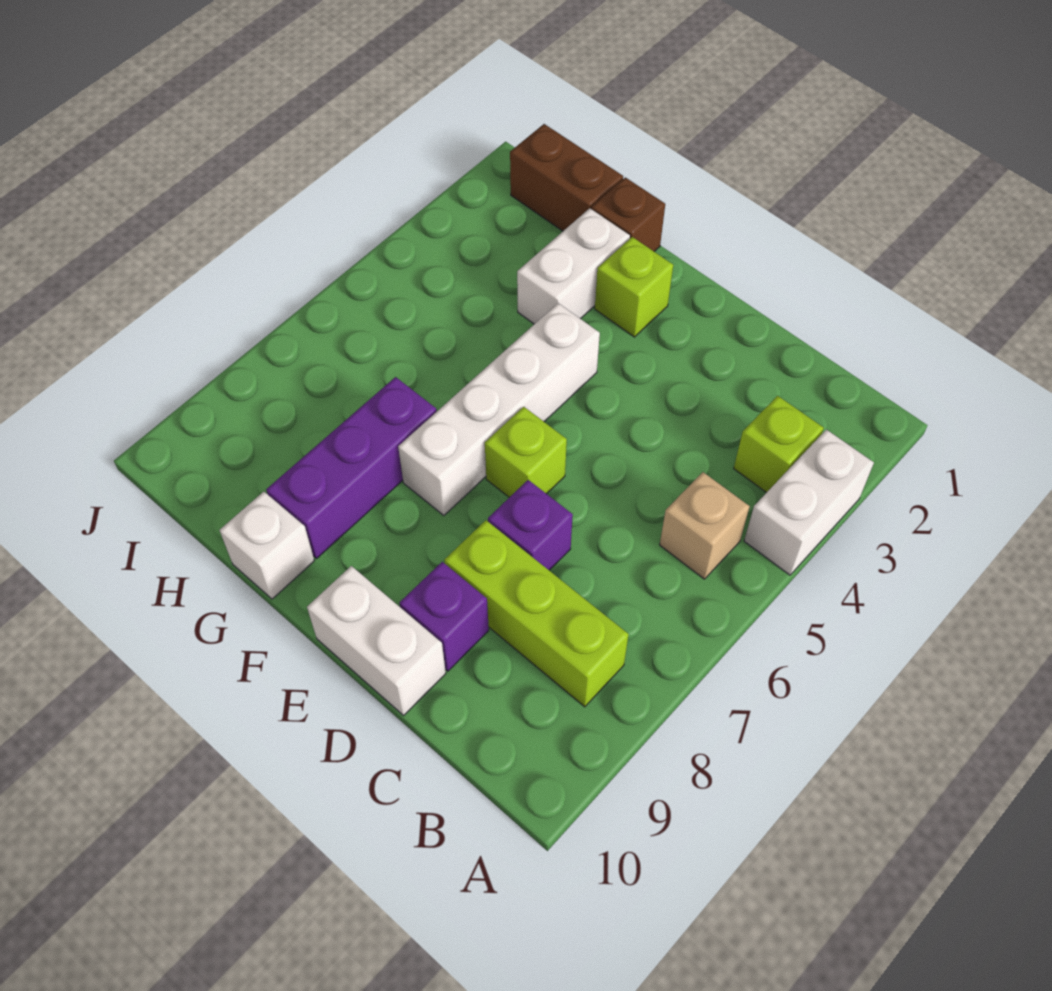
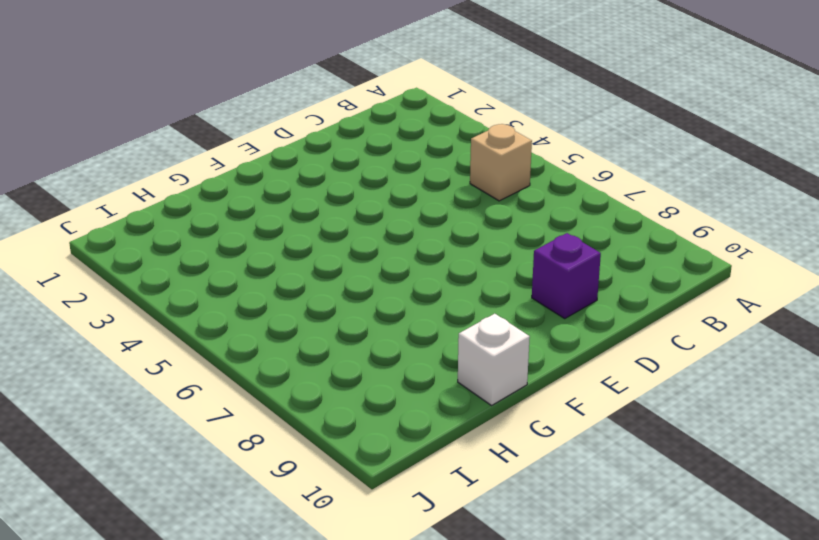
none -> white 1x2 brick [744,430,874,575]
none -> lime 1x1 brick [734,396,824,493]
none -> lime 1x3 brick [444,520,629,707]

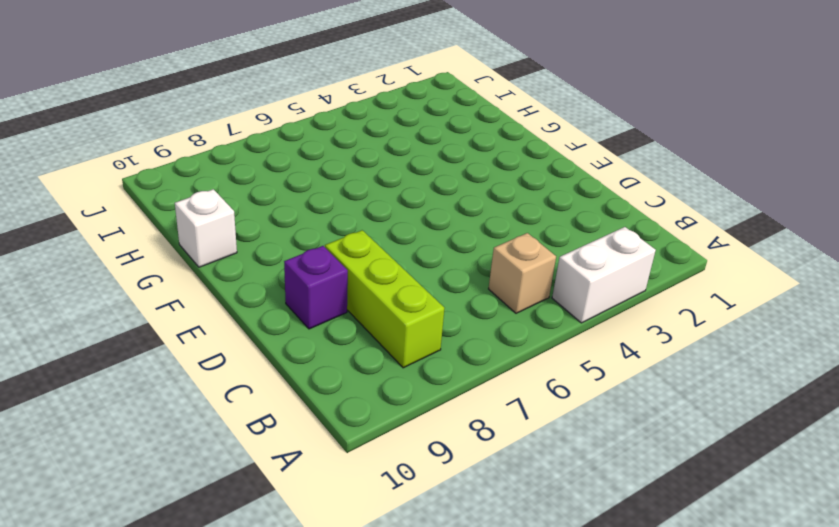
none -> lime 1x1 brick [734,396,824,493]
none -> purple 1x1 brick [488,480,573,570]
none -> white 1x2 brick [307,566,446,715]

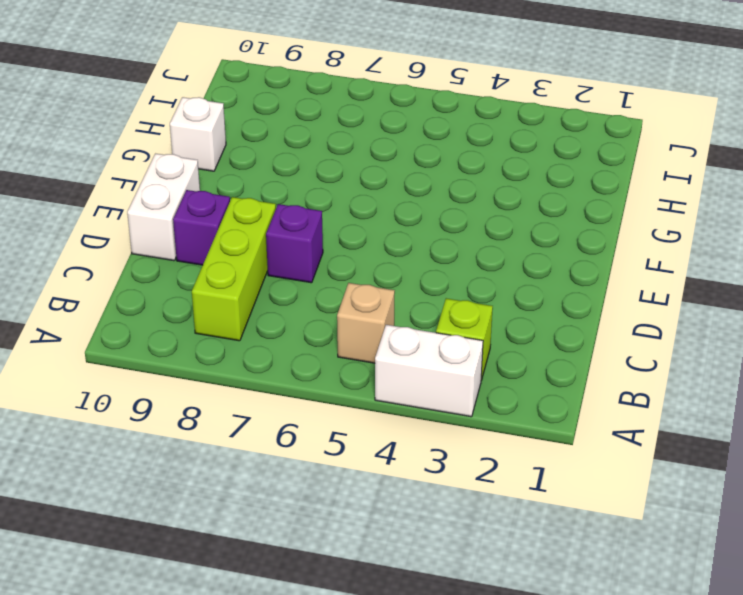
none -> lime 1x1 brick [485,407,567,497]
none -> lime 1x1 brick [595,237,673,337]
none -> white 1x4 brick [398,303,600,516]

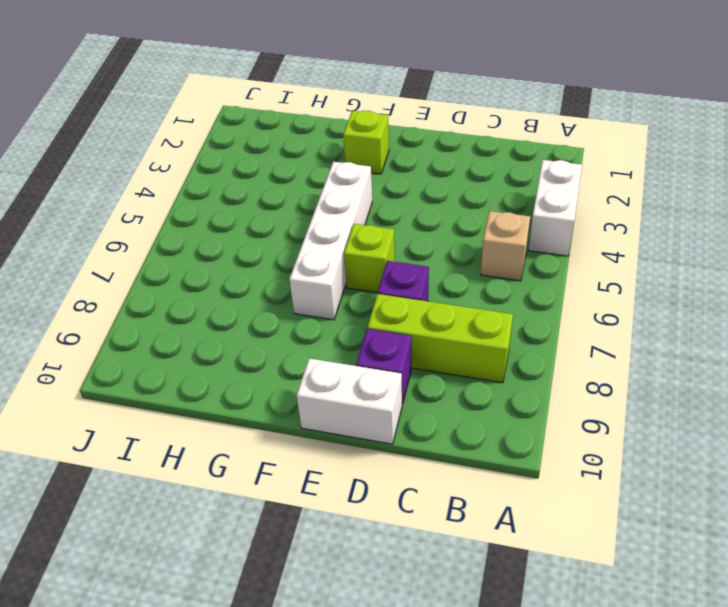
none -> lime 1x1 brick [734,396,824,493]
none -> brown 1x1 brick [591,177,665,251]
none -> white 1x2 brick [517,208,630,324]

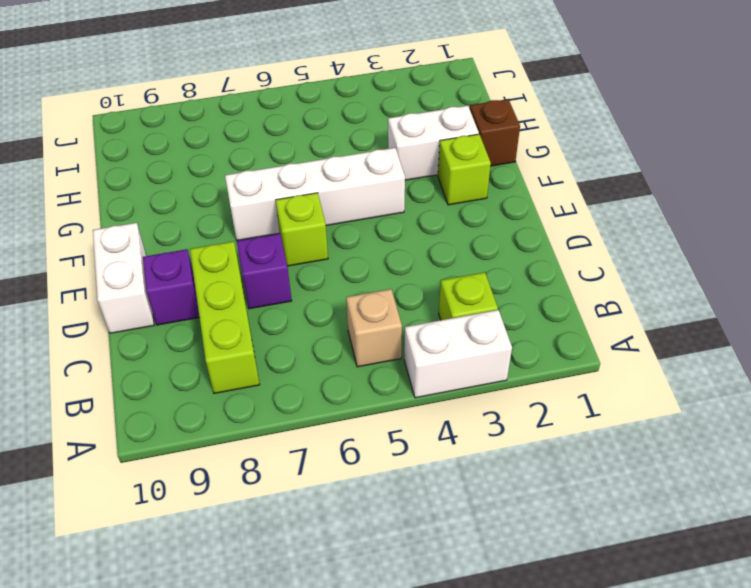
none -> purple 1x3 brick [266,377,437,558]
none -> white 1x1 brick [220,492,314,599]
none -> brown 1x2 brick [510,124,623,231]

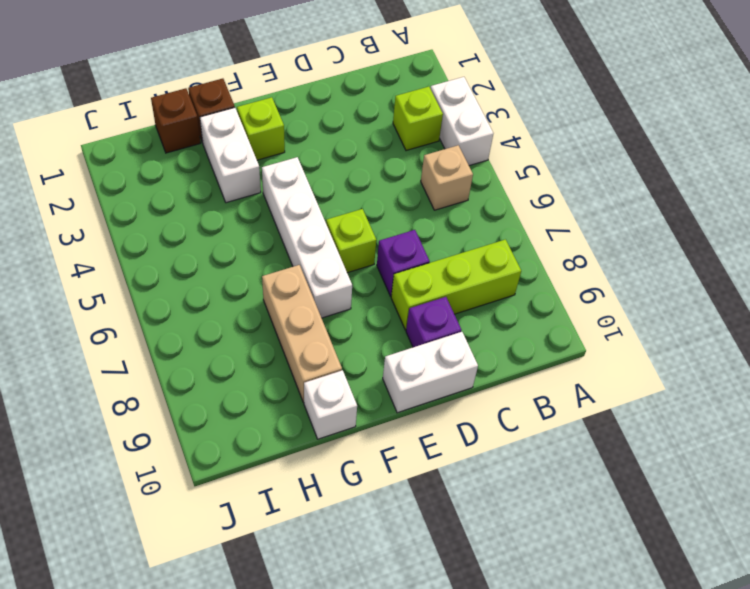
tan 1x3 brick [262,265,342,403] -> purple 1x3 brick [266,377,437,558]
brown 1x1 brick [151,88,201,153] -> brown 1x2 brick [510,124,623,231]

